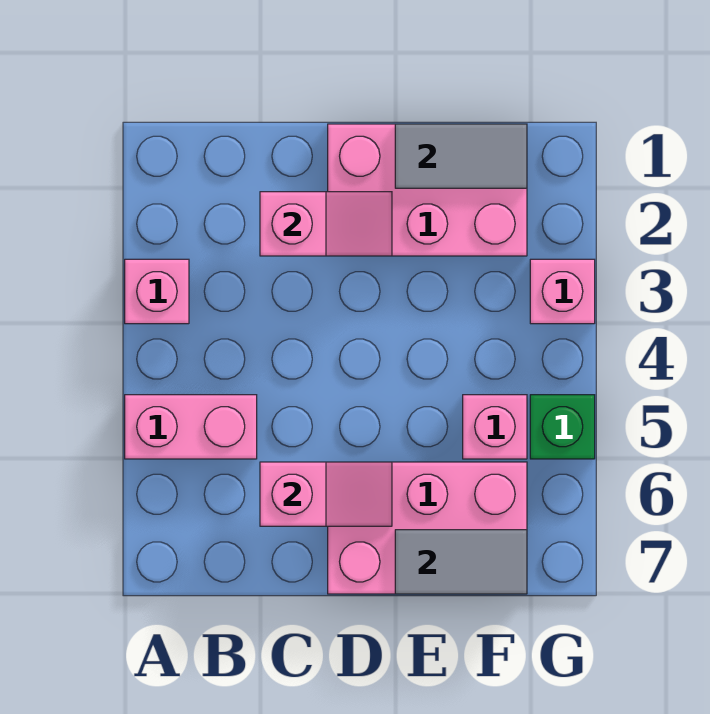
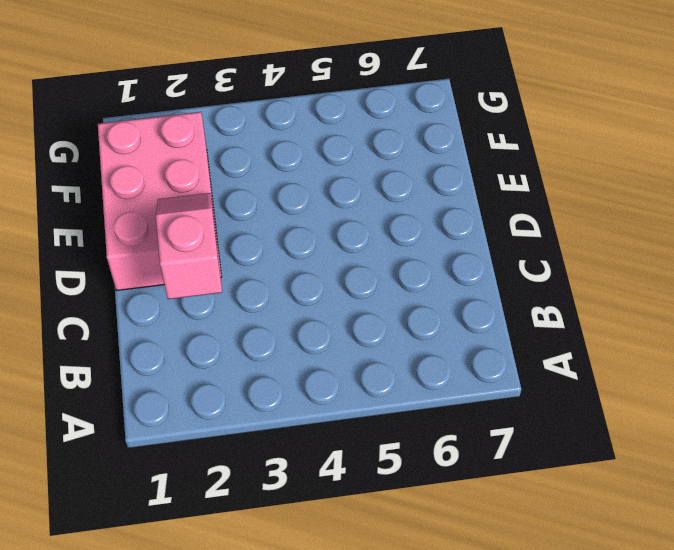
none -> pink 1x1 brick [125,259,189,324]
none -> pink 1x2 brick [125,395,257,459]

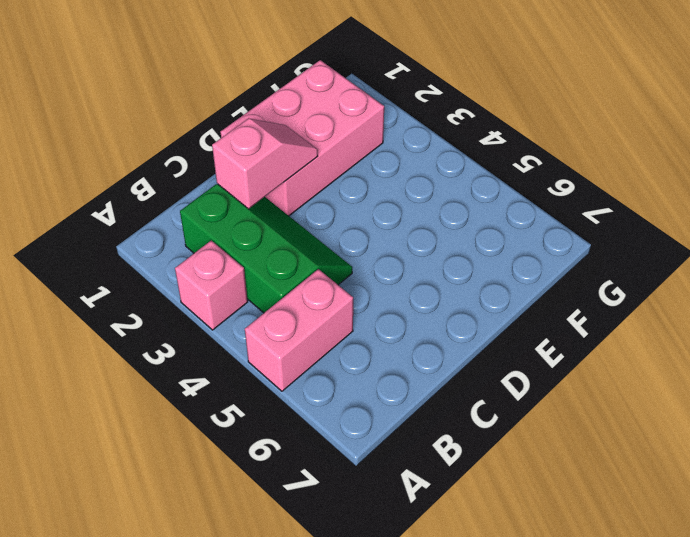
green 2x3 slope [180,184,352,313] -> none
none -> pink 2x3 brick [328,462,527,594]
none -> pink 1x1 brick [463,395,527,459]

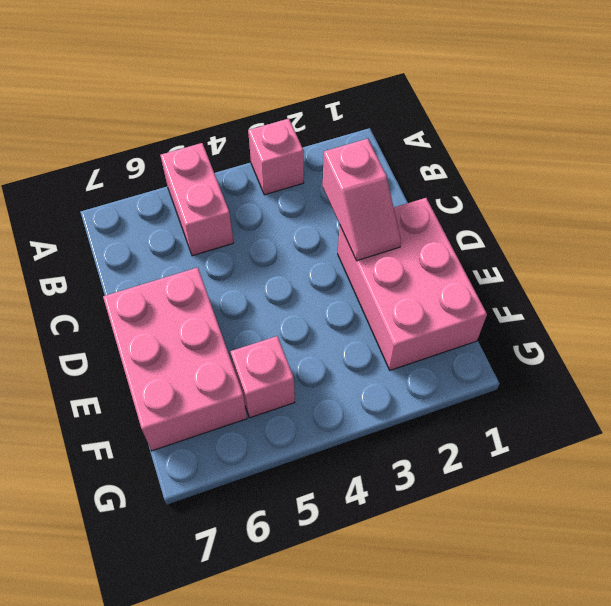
none -> pink 1x1 brick [530,259,595,324]
none -> green 1x1 brick [530,395,595,459]

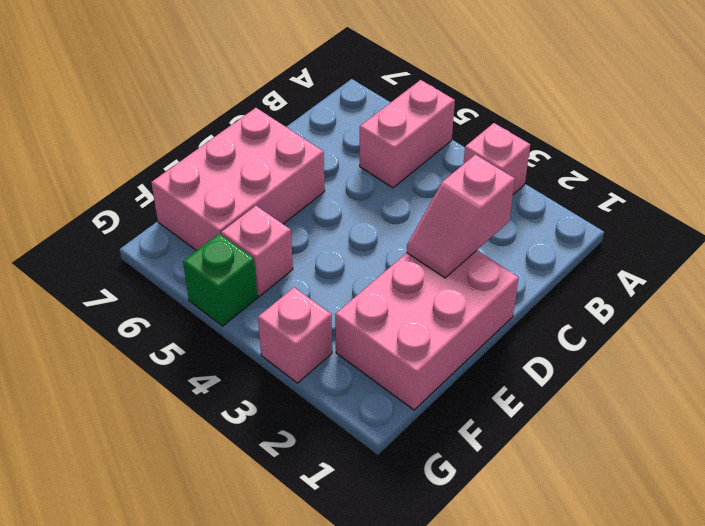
none -> pink 1x2 slope [260,462,392,526]
none -> grey 1x2 tile [395,124,527,188]

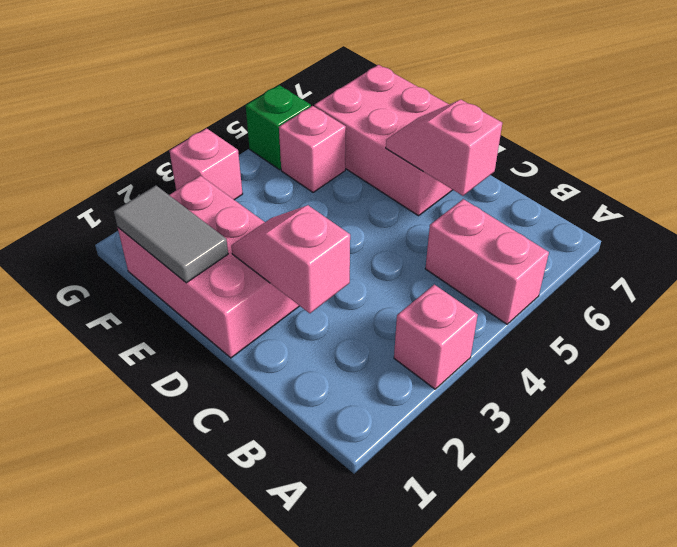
none -> grey 1x2 tile [395,530,527,594]

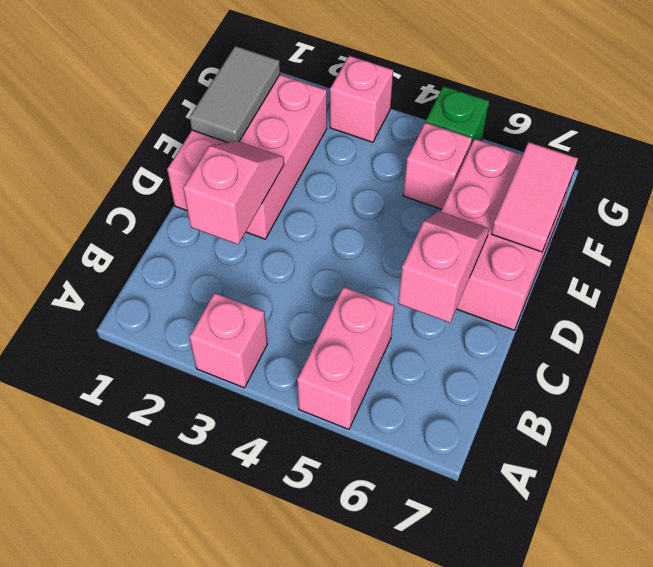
pink 1x2 tile [491,142,578,252] -> grey 1x2 tile [395,530,527,594]

